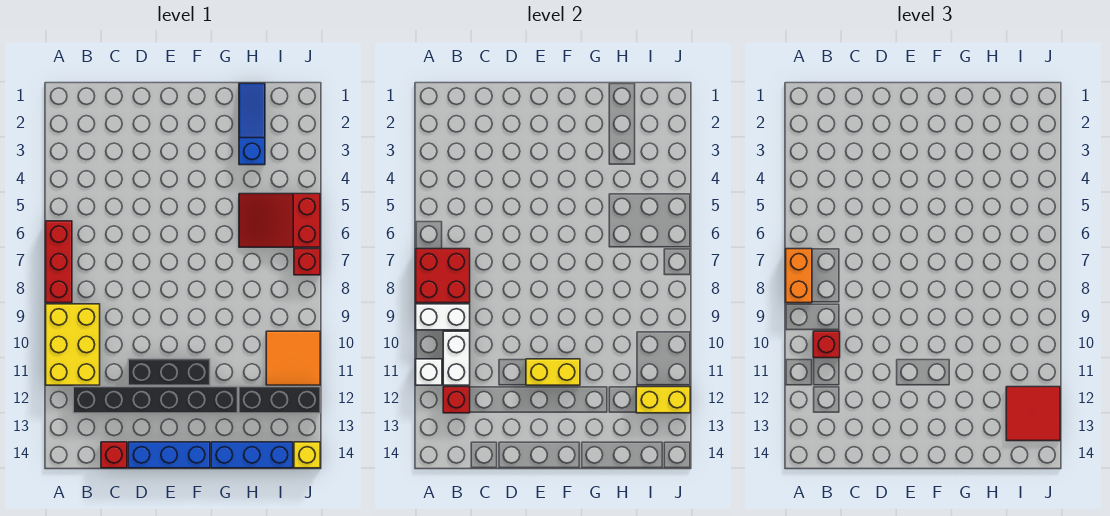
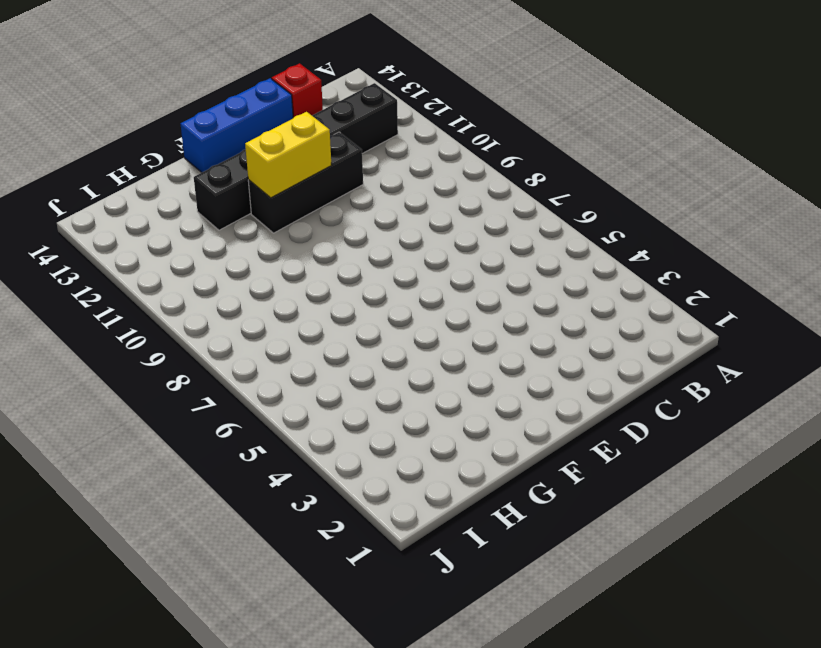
none -> red 1x3 brick [46,221,72,303]
none -> yellow 2x3 brick [46,304,100,385]
none -> blue 1x3 brick [211,442,293,468]

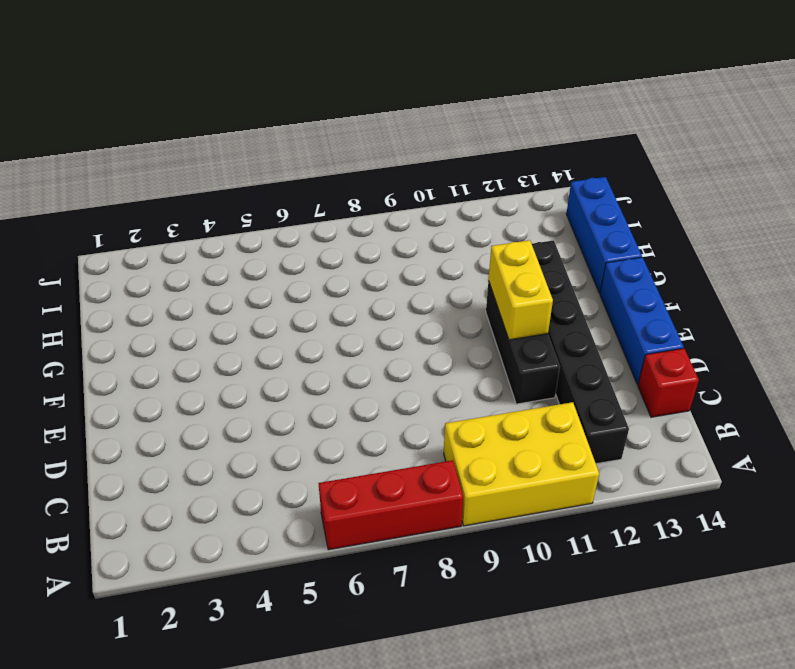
none -> blue 1x3 slope [239,83,265,165]
none -> red 2x3 slope [239,194,320,247]
none -> black 1x3 brick [239,387,320,413]

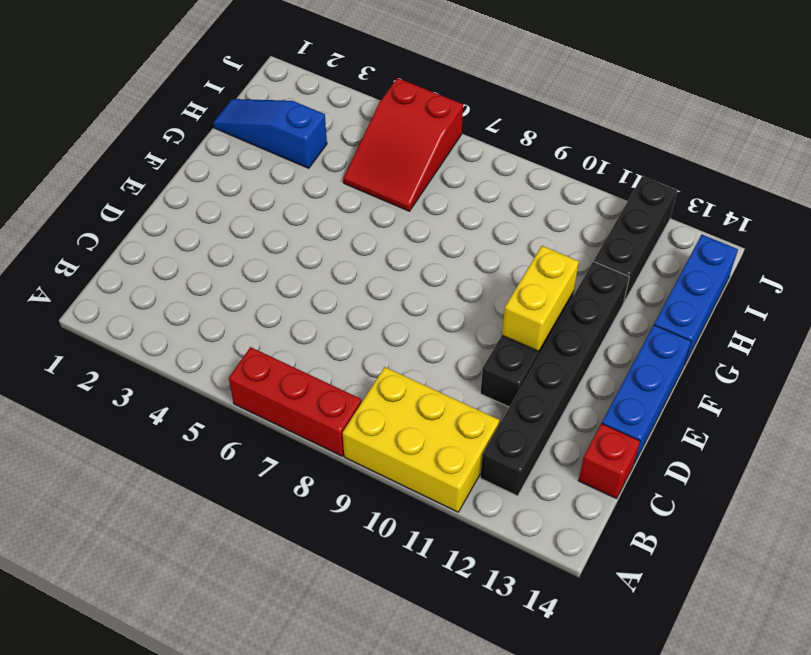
none -> orange 2x2 tile [266,331,320,385]
none -> red 1x1 brick [294,249,320,275]
none -> yellow 1x1 brick [294,442,320,468]

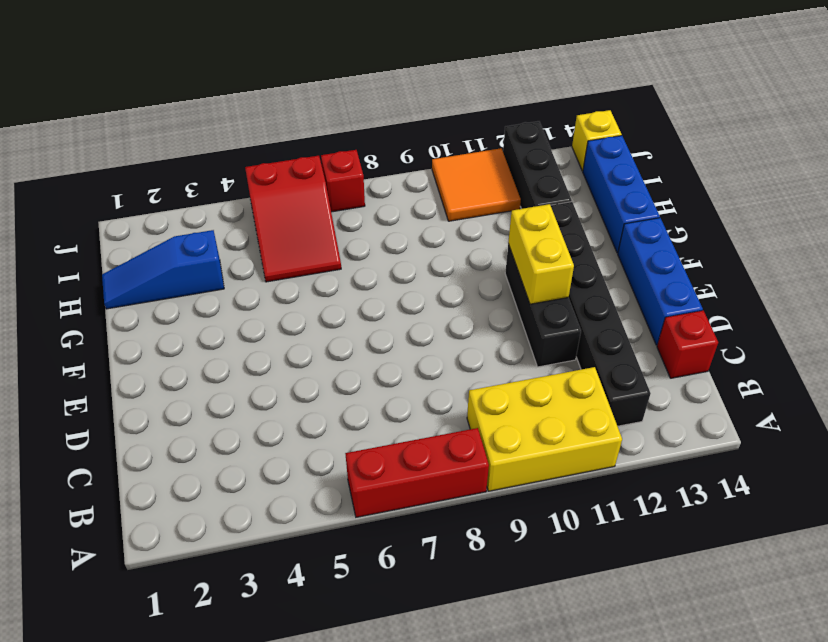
none -> red 2x2 brick [416,249,470,303]
none -> white 1x2 brick [416,304,470,330]
none -> white 1x1 brick [416,359,442,385]

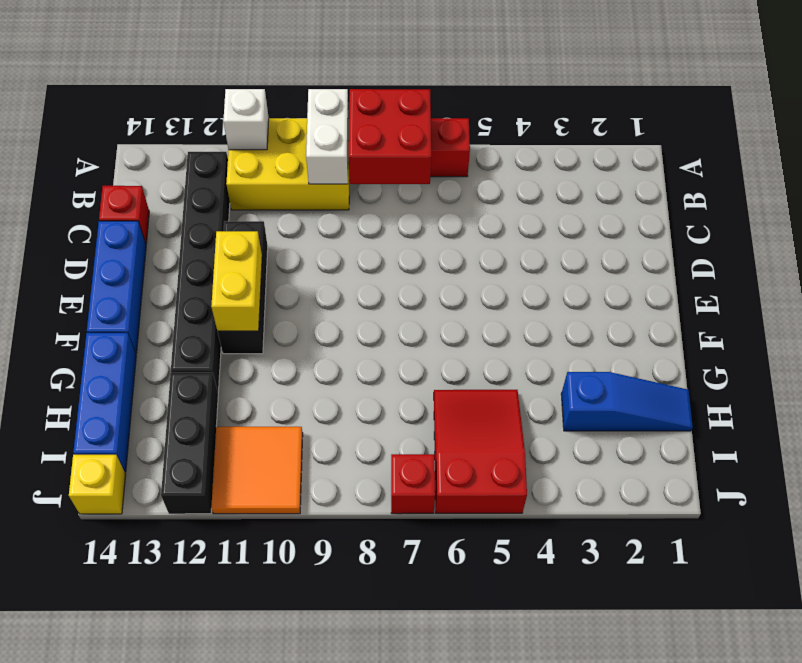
none -> white 1x2 brick [443,331,470,385]
none -> red 1x1 brick [443,387,470,413]
none -> yellow 1x2 brick [636,387,690,413]

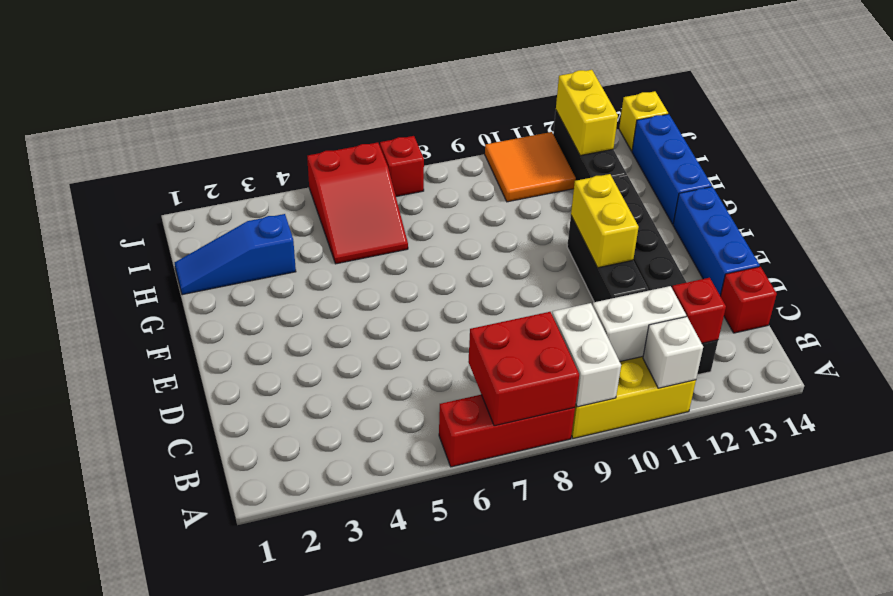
none -> orange 1x2 brick [786,249,812,303]
none -> red 1x1 brick [813,331,840,358]
none -> red 2x2 tile [1006,387,1060,441]

